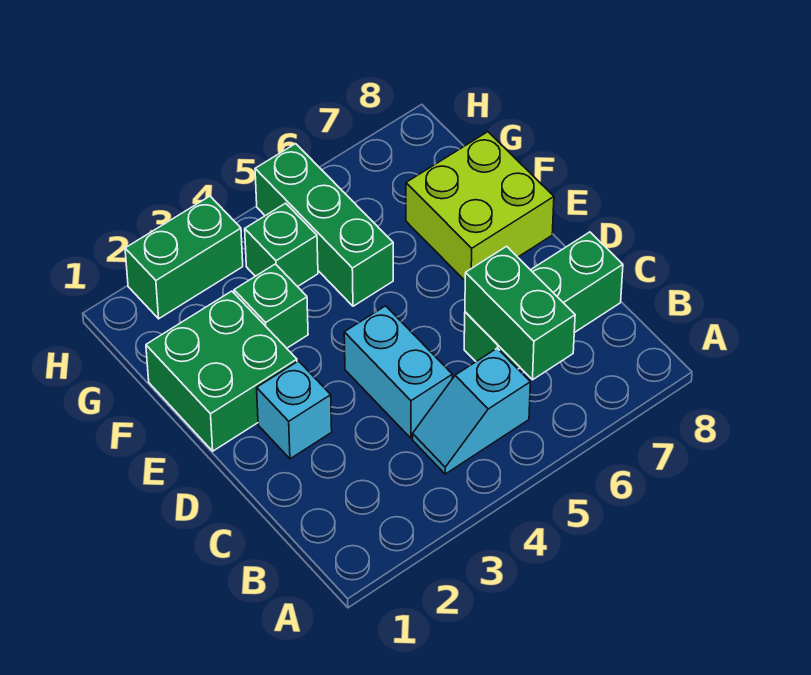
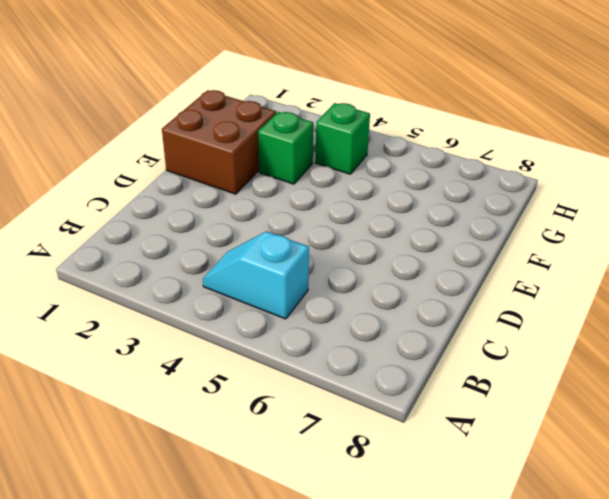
brown 2x2 brick [162,90,276,194] -> green 2x2 brick [146,291,297,451]
none -> cyan 1x2 brick [344,306,452,438]
none -> green 1x3 brick [464,232,623,369]

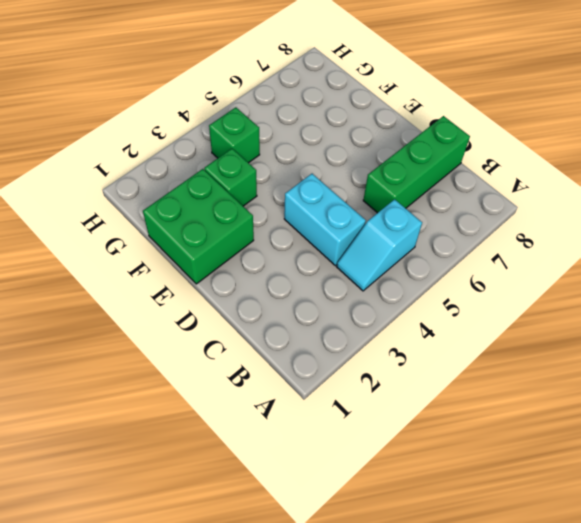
none -> cyan 1x1 brick [257,361,332,459]
none -> lime 2x2 brick [406,132,554,280]

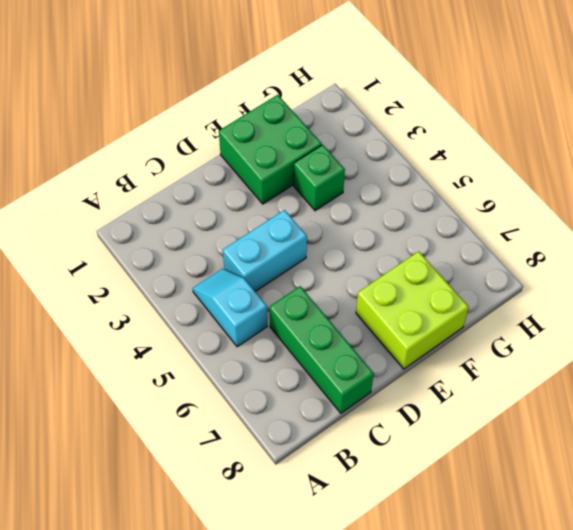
none -> cyan 1x1 brick [257,361,332,459]
none -> green 1x3 brick [255,144,393,306]

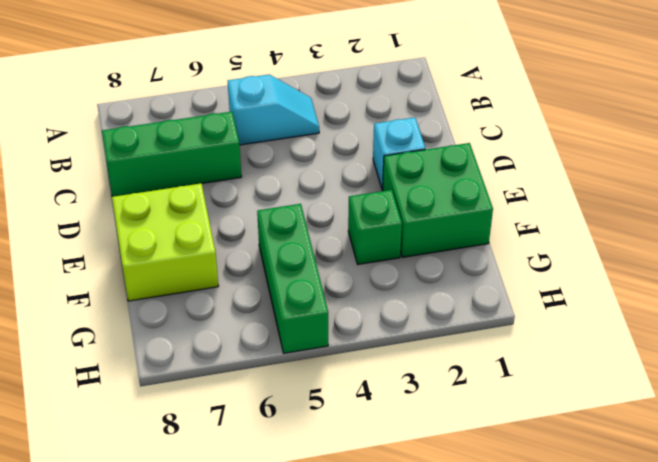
none -> cyan 1x2 brick [344,306,452,438]
none -> green 1x1 brick [245,203,318,287]

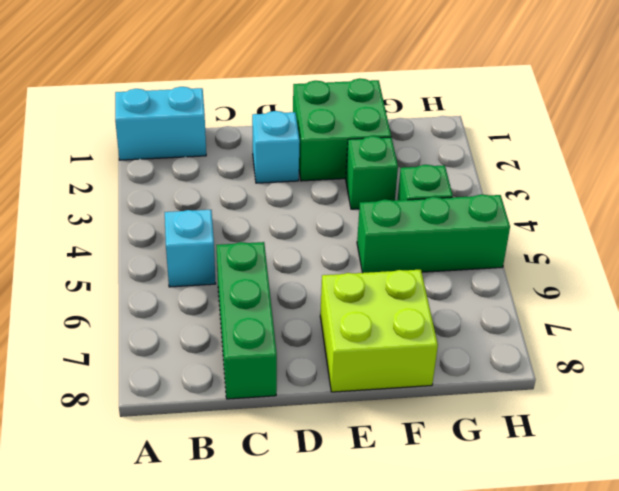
cyan 1x2 brick [115,87,206,160] -> cyan 1x2 brick moved to [344,306,452,438]
none -> green 1x2 brick [125,196,243,319]
none -> green 1x2 brick [465,246,575,380]

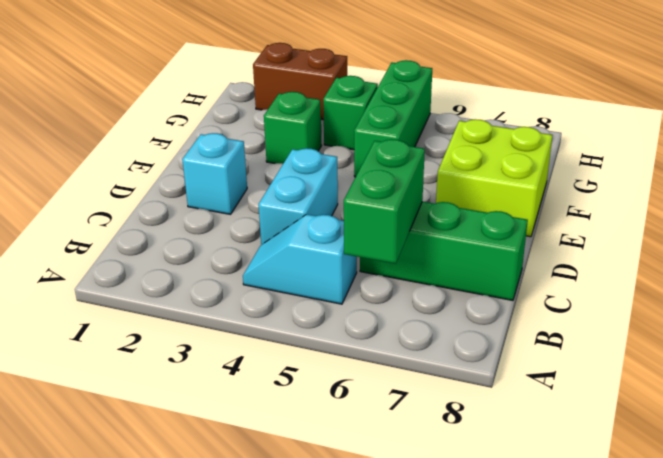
brown 1x2 brick [253,43,347,120] -> green 1x2 brick [125,196,243,319]
none -> green 2x2 brick [146,291,297,451]

